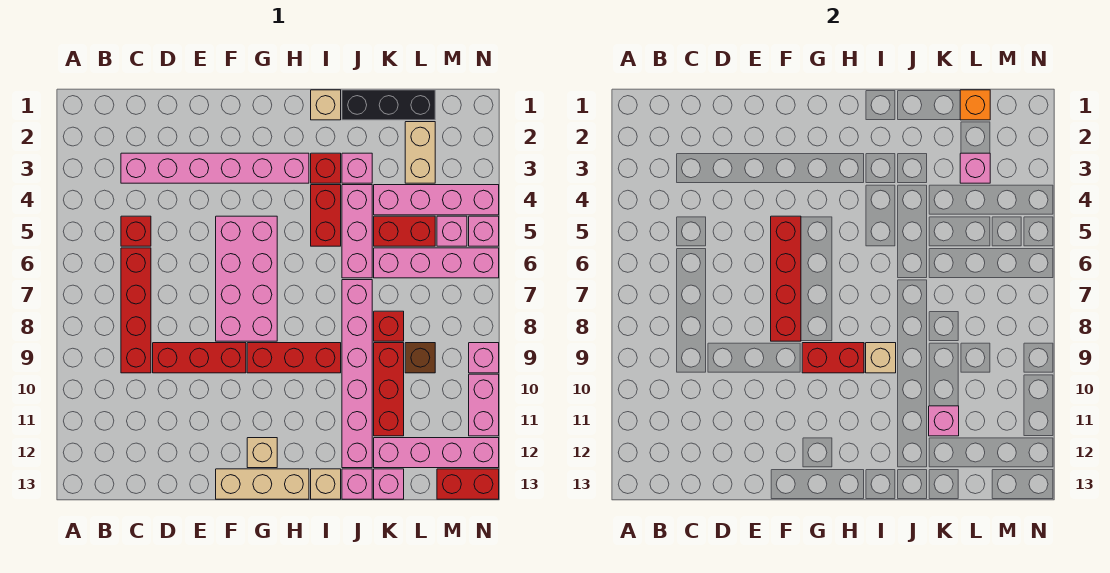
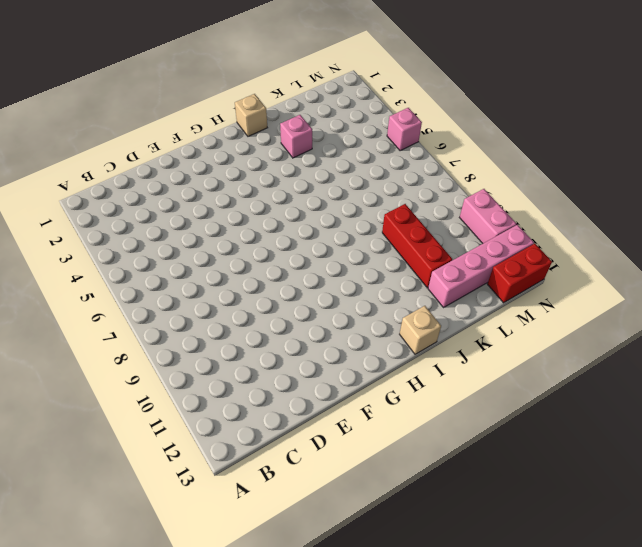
none -> pink 1x6 brick [121,153,309,183]
none -> red 1x1 brick [121,216,151,246]
none -> red 1x4 brick [121,248,151,373]
none -> red 1x3 brick [153,343,246,373]

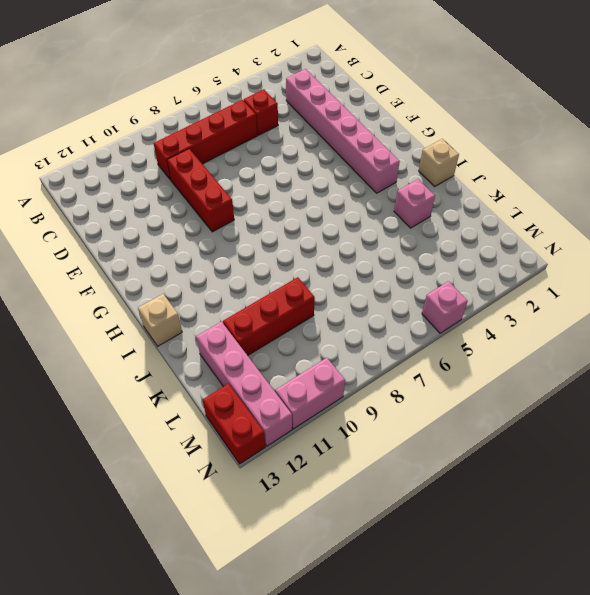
none -> pink 2x4 brick [216,216,277,341]
none -> tan 1x3 brick [216,469,309,499]
none -> red 1x3 brick [247,343,341,373]
none -> tan 1x1 brick [247,438,277,468]

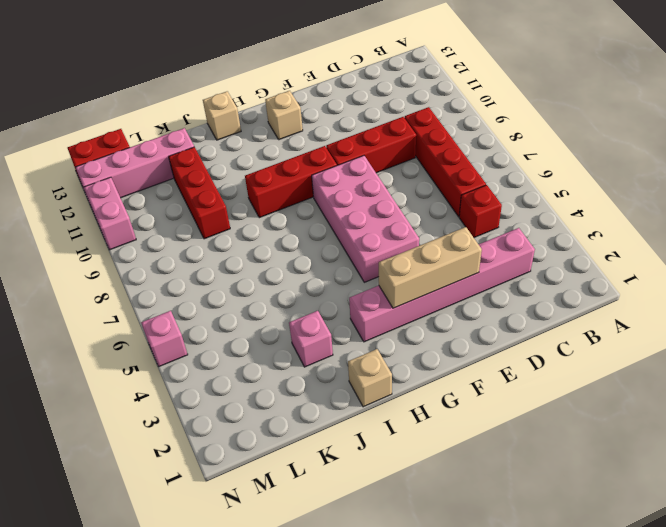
tan 1x3 brick [379,227,482,308] -> tan 1x3 brick moved to [216,469,309,499]
none -> red 1x1 brick [311,153,341,183]
none -> red 1x2 brick [311,185,341,246]
none -> black 1x3 brick [342,90,435,120]
none -> pink 1x3 brick [342,185,372,278]

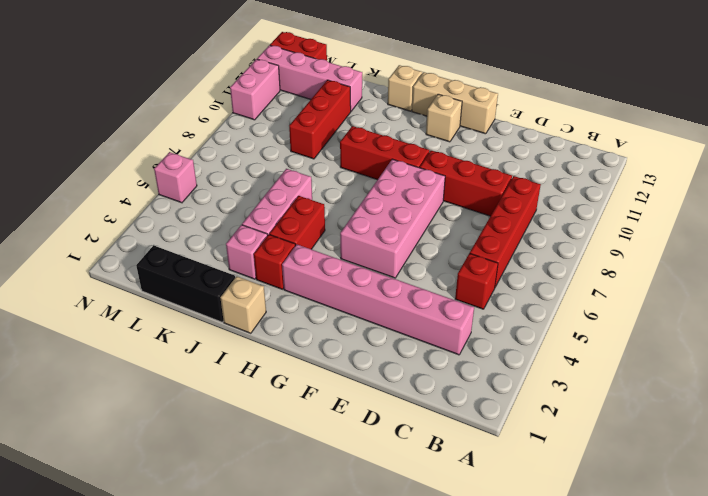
none -> pink 1x6 brick [342,280,372,468]
none -> pink 1x1 brick [342,469,372,499]
none -> pink 1x4 brick [374,185,499,215]
none -> red 1x2 brick [374,216,435,246]

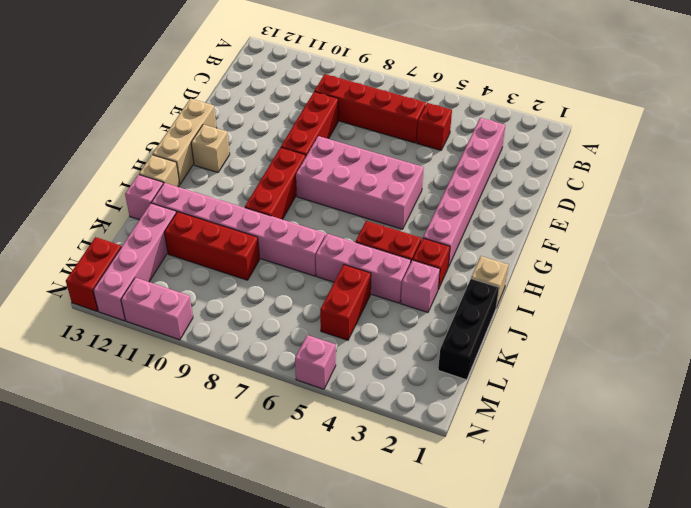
none -> pink 1x4 brick [374,185,499,215]
none -> pink 1x4 brick [374,248,499,278]
none -> red 1x1 brick [374,311,404,341]
none -> pink 1x1 brick [374,469,404,499]

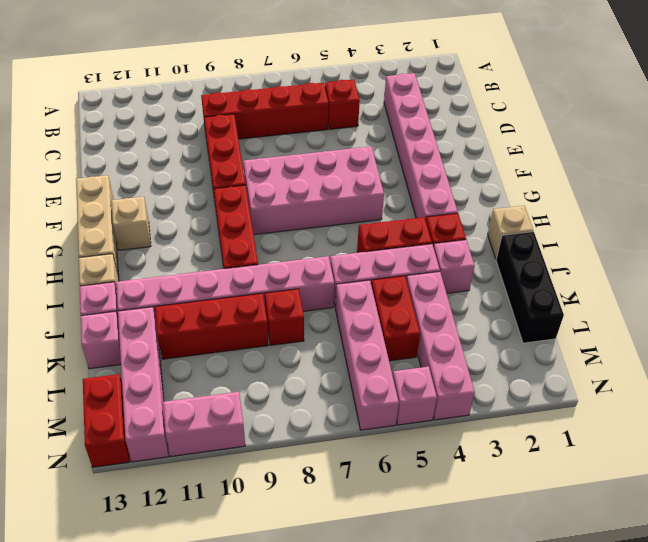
none -> tan 1x2 brick [405,122,435,183]
none -> brown 1x1 brick [405,343,435,373]
none -> pink 1x1 brick [437,216,467,246]
none -> pink 1x1 brick [469,343,499,373]

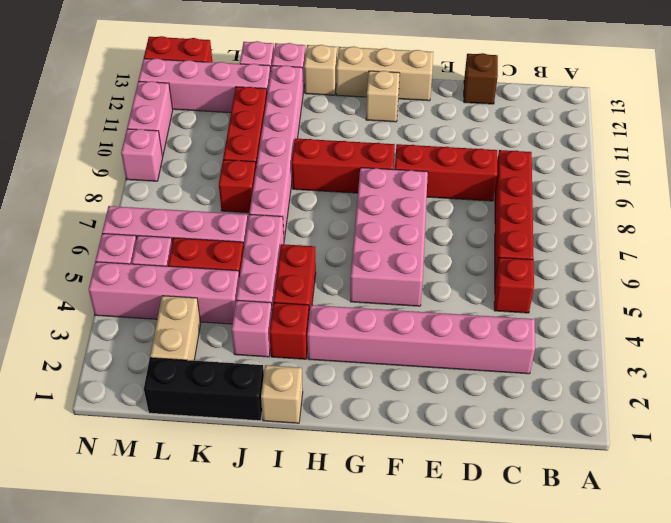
brown 1x1 brick [464,53,498,104] -> brown 1x1 brick moved to [405,343,435,373]
none -> red 1x4 brick [771,216,801,341]
none -> red 1x2 brick [802,343,864,373]
none -> tan 1x1 brick [866,343,896,373]
none -> pink 1x1 brick [929,406,959,436]

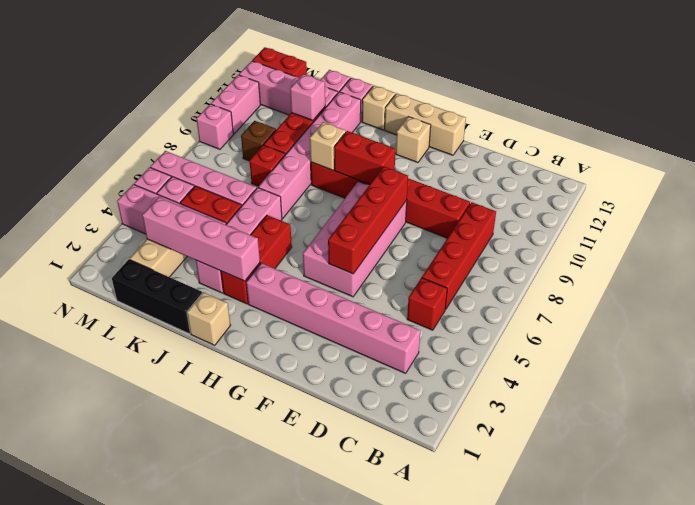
pink 1x4 brick [142,197,260,281] -> pink 1x1 brick [960,153,990,183]
none -> orange 1x1 brick [960,90,990,120]

